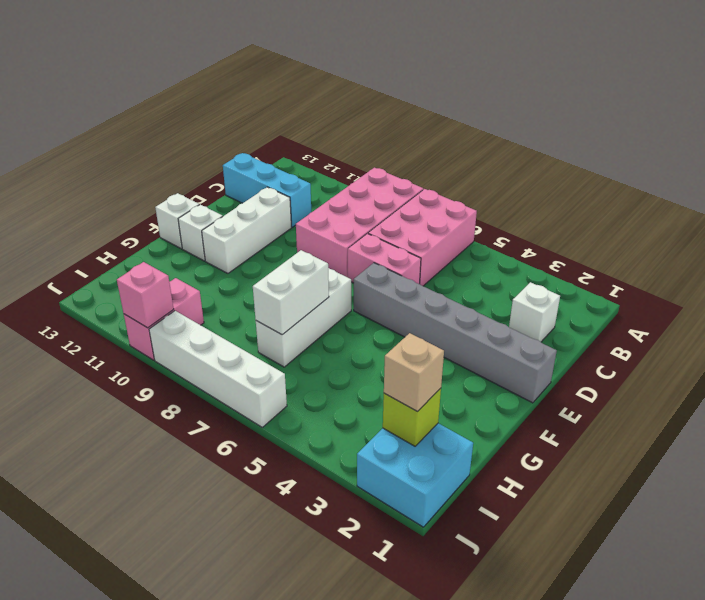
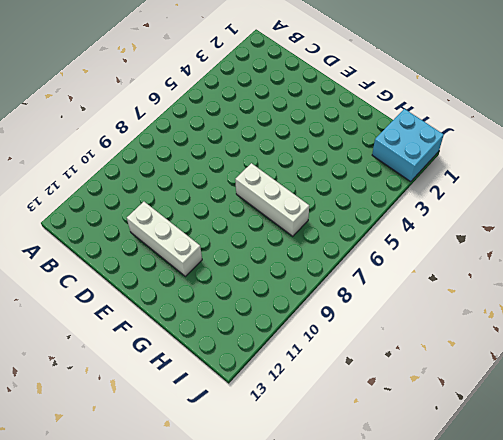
none -> pink 2x3 brick [368,189,477,286]
none -> pink 2x4 brick [296,168,423,277]
none -> white 1x1 brick [509,282,560,342]

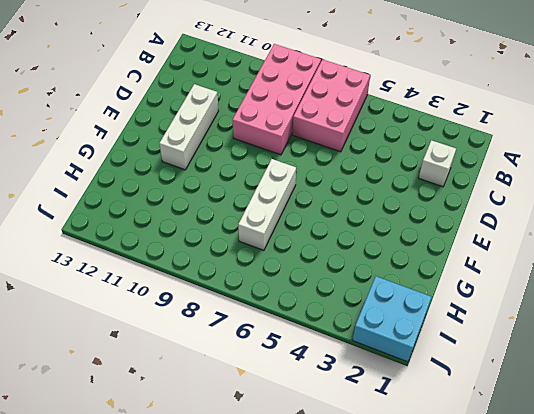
none -> cyan 1x3 brick [223,153,311,227]
none -> pink 1x2 brick [348,234,421,284]
none -> grey 1x6 brick [354,263,557,403]

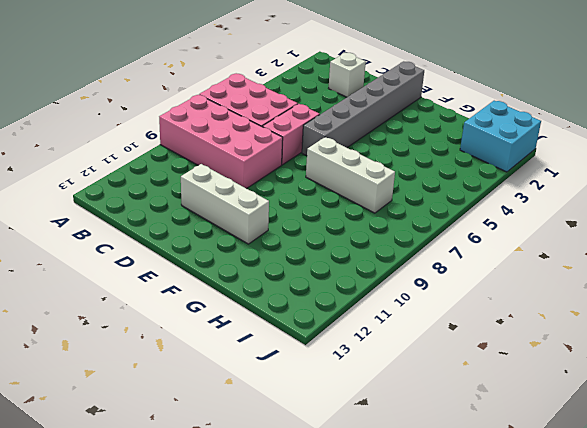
none -> cyan 1x3 brick [223,153,311,227]
none -> white 1x1 brick [178,205,223,261]
none -> white 1x1 brick [155,193,199,249]

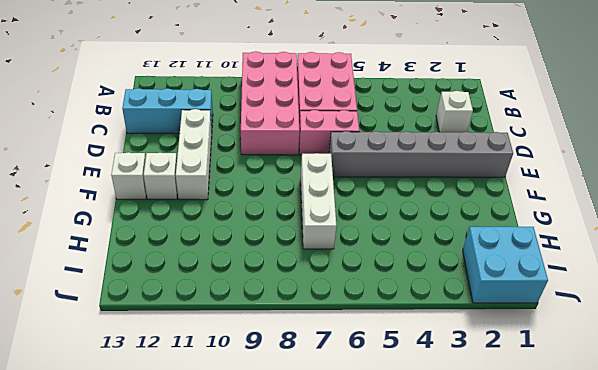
none -> pink 1x2 brick [124,278,204,360]
none -> white 1x4 brick [149,311,287,427]
none -> white 1x2 brick [253,250,329,335]

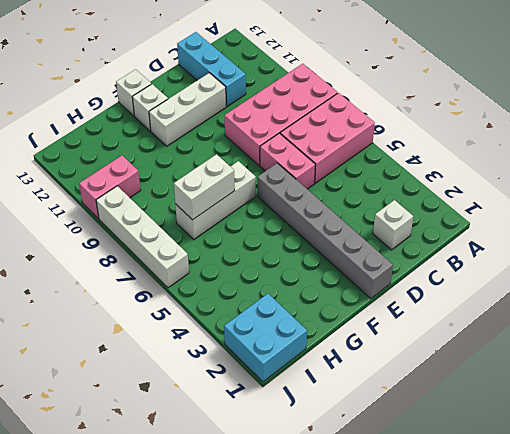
none -> lime 1x1 brick [383,388,441,446]
none -> pink 1x1 brick [117,262,174,328]
none -> tan 1x1 brick [384,333,444,412]

